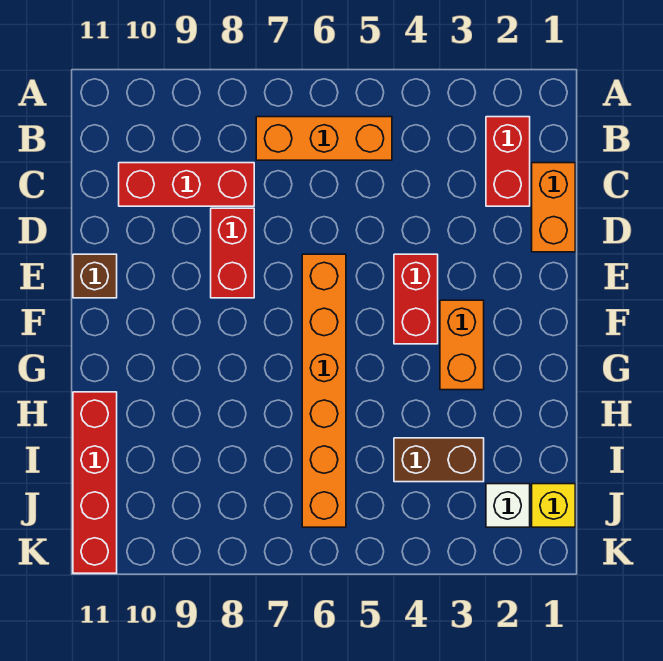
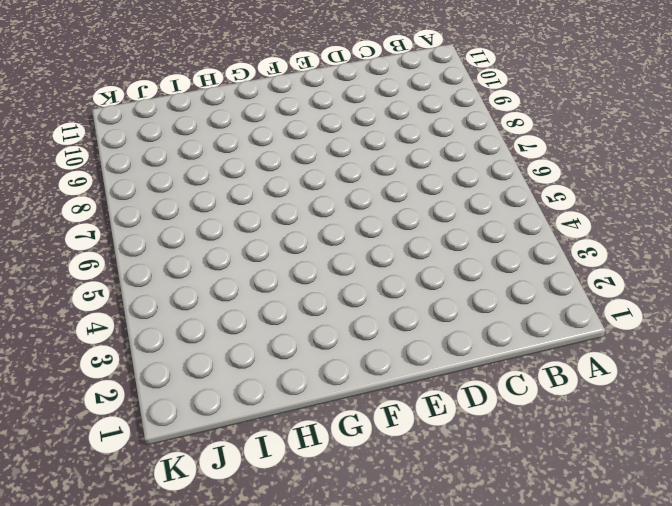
none -> red 1x2 brick [486,117,530,206]
none -> orange 1x3 brick [256,117,392,160]
none -> orange 1x2 brick [532,163,575,252]

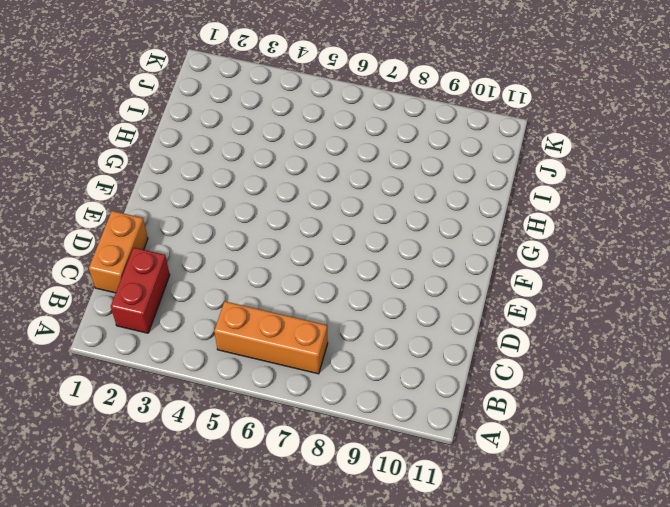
none -> red 1x3 brick [119,163,254,206]
none -> red 1x2 brick [211,208,254,298]
none -> red 1x2 brick [394,254,438,344]

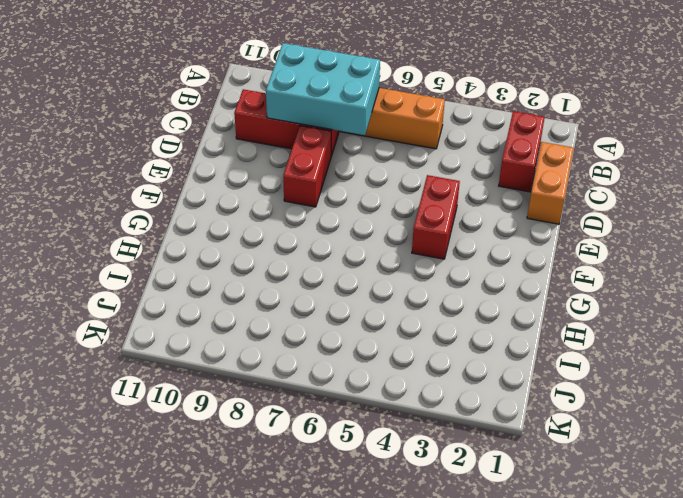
cyan 2x3 brick [266,43,380,135] -> none
none -> orange 1x6 brick [302,254,346,527]
none -> brown 1x1 brick [73,254,117,298]
none -> orange 1x2 brick [440,300,484,390]

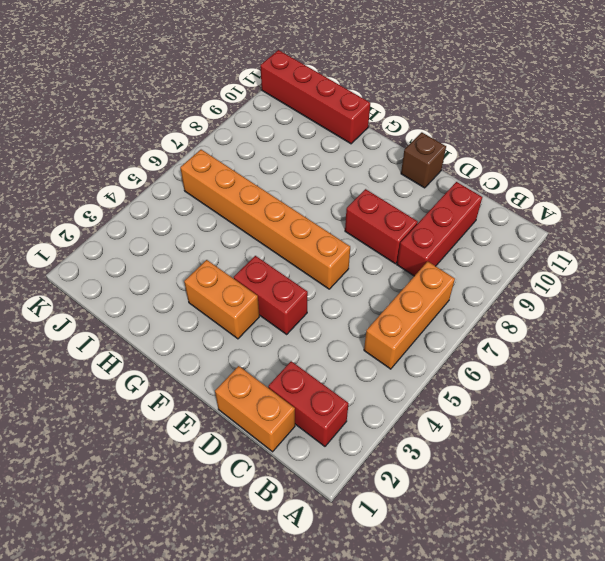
none -> brown 1x2 brick [394,438,484,482]
none -> yellow 1x1 brick [532,484,575,527]
none -> white 1x1 brick [486,484,530,527]

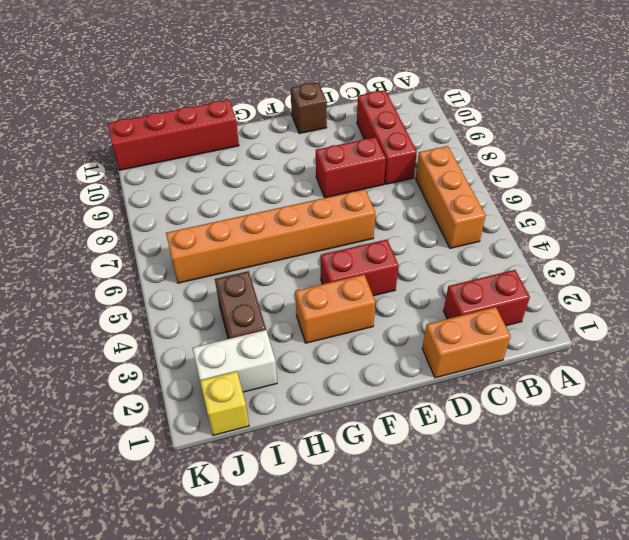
white 1x2 brick [193,330,277,392] -> white 1x1 brick [486,484,530,527]

